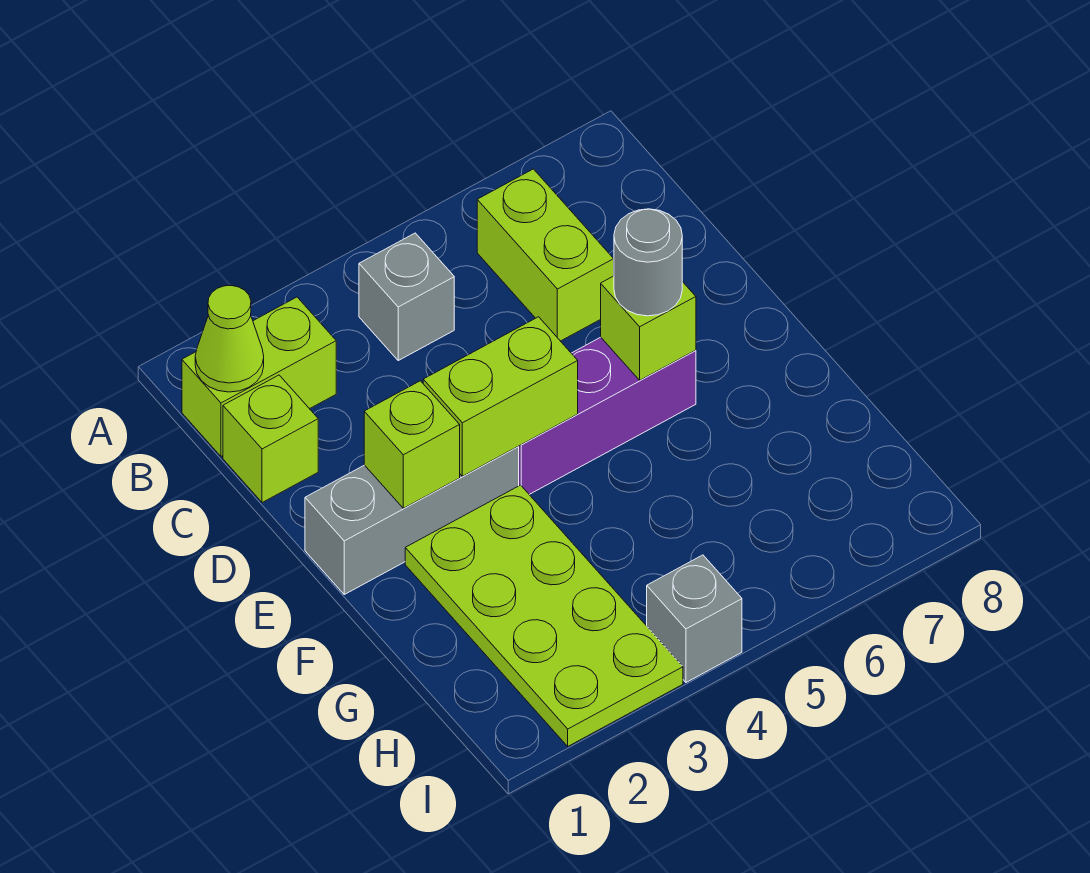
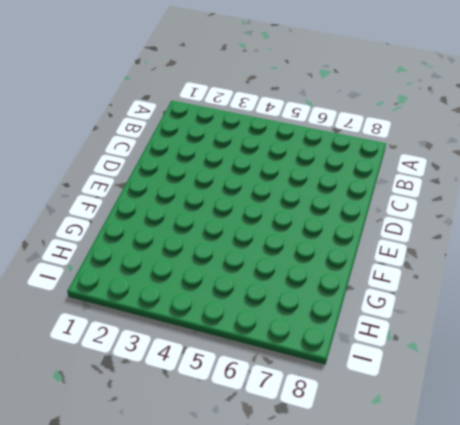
none -> lime 1x2 brick [182,297,336,456]
none -> grey 1x1 brick [359,233,454,360]
none -> lime 1x2 brick [477,169,614,341]

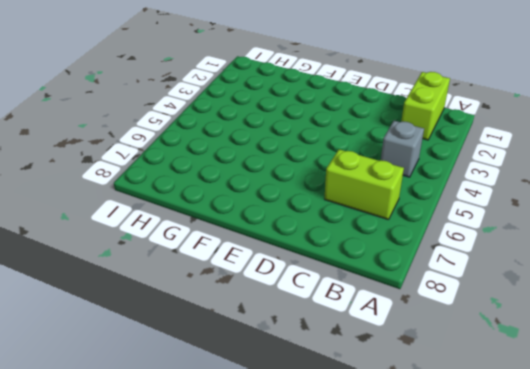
none -> lime 1x1 brick [223,375,318,503]
none -> grey 1x3 brick [305,446,519,594]
none -> purple 1x3 brick [519,337,696,494]

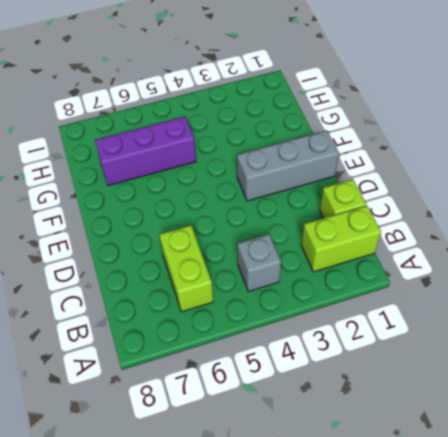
purple 1x3 brick [95,116,196,186] -> purple 1x3 brick moved to [519,337,696,494]
none -> lime 2x4 plate [405,485,683,746]
none -> grey 1x1 brick [647,555,742,682]
none -> lime 1x1 cone [195,286,264,392]

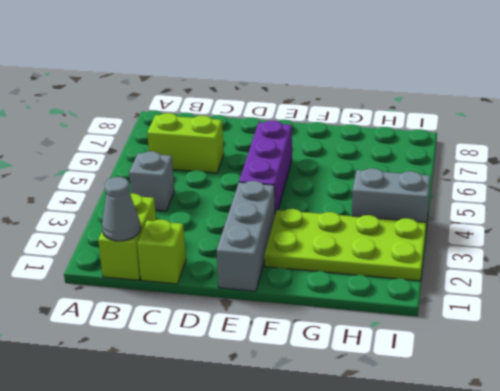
grey 1x1 cone [102,177,141,241] -> lime 1x1 cone [195,286,264,392]
grey 1x2 brick [352,168,430,225] -> grey 1x1 brick [647,555,742,682]
none -> lime 1x1 brick [364,381,460,508]
none -> lime 1x2 brick [423,317,578,476]
none -> lime 1x1 brick [601,276,696,380]

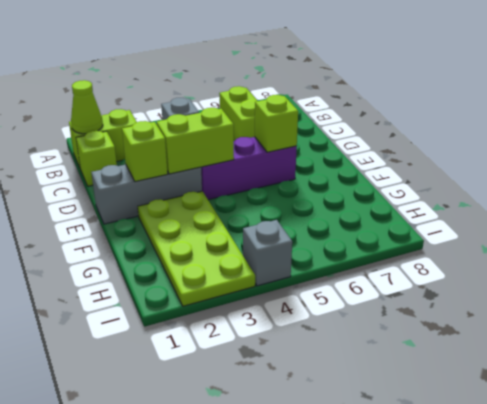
none -> grey 1x1 round brick [614,209,682,316]

